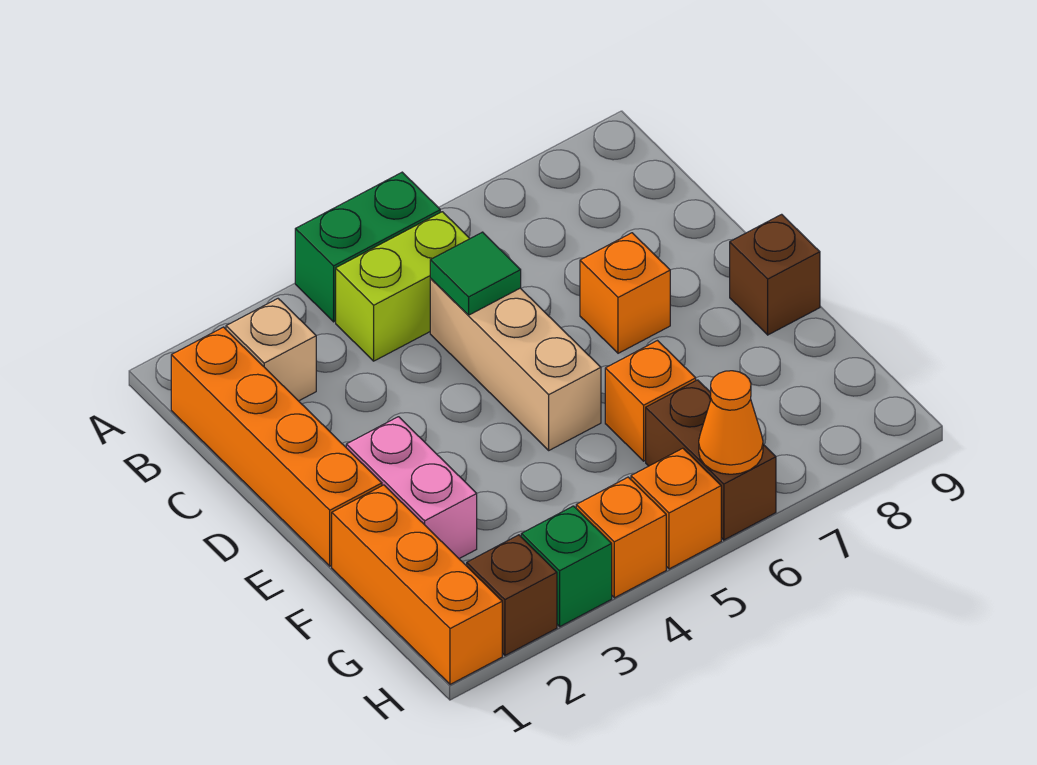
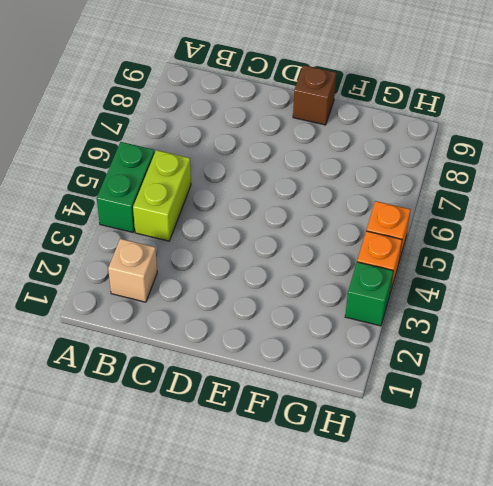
none -> orange 1x4 brick [171,327,382,566]
none -> tan 1x3 brick [430,279,601,450]
none -> orange 1x1 brick [580,233,670,353]

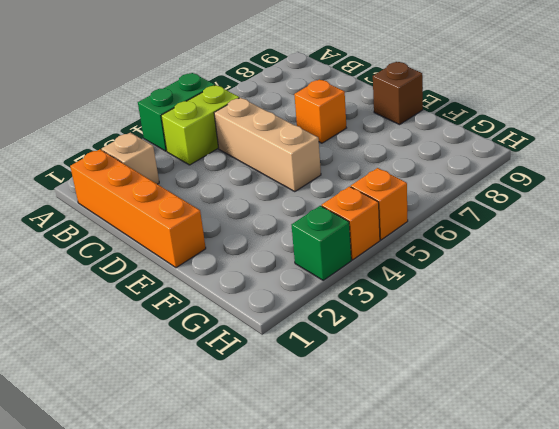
none -> pink 1x2 brick [346,417,477,559]
none -> orange 1x3 brick [332,485,502,684]
none -> orange 1x1 brick [605,341,696,461]

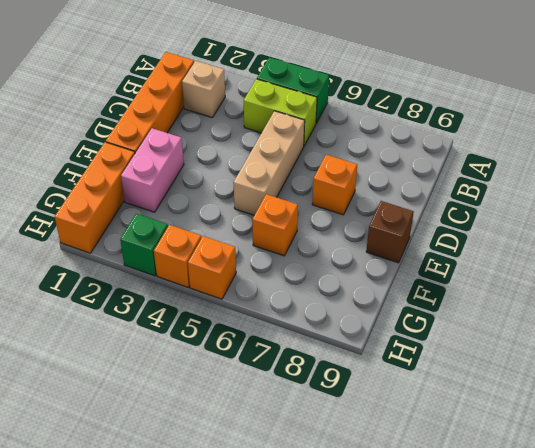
none -> brown 1x2 brick [646,380,776,540]
none -> brown 1x1 brick [467,535,557,655]
none -> green 1x1 tile [430,232,521,315]

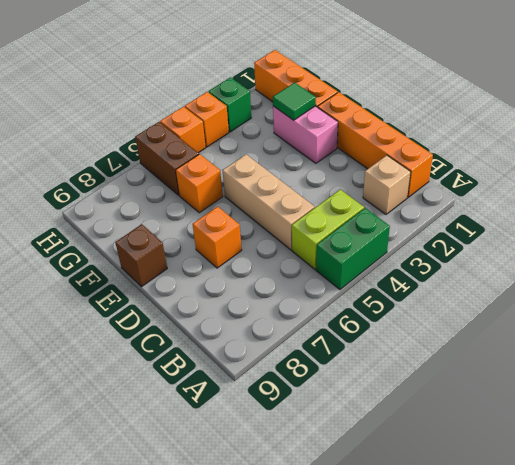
green 1x1 tile [273,83,316,120] -> green 1x1 tile moved to [430,232,521,315]
none -> brown 1x1 brick [467,535,557,655]
none -> orange 1x1 cone [699,371,763,474]

